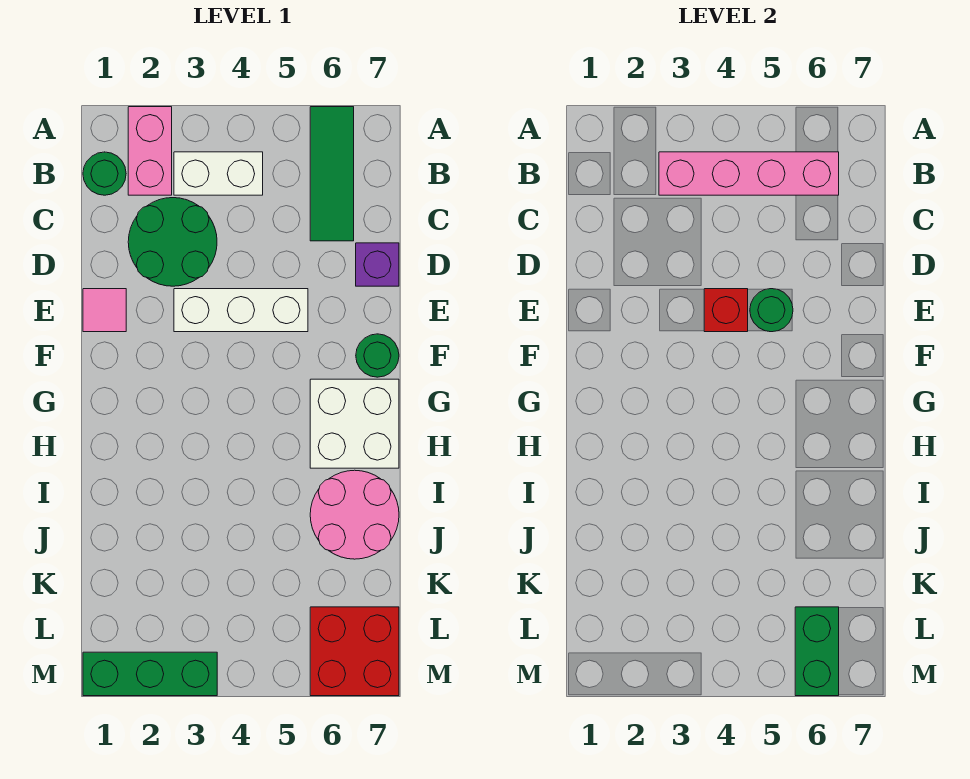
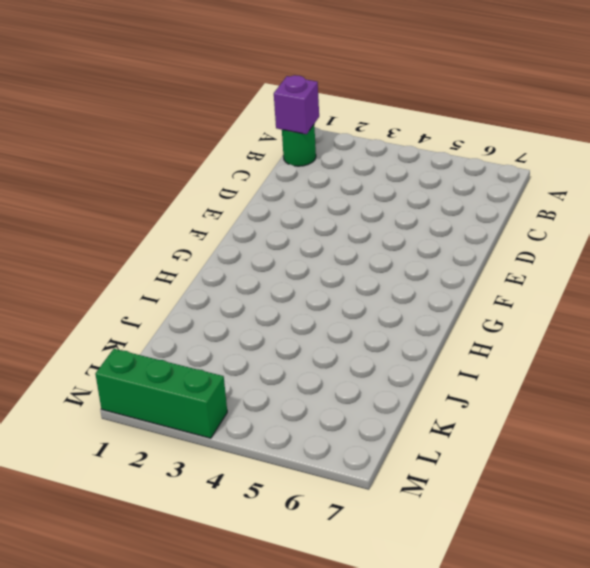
purple 1x1 brick [274,75,319,134] -> purple 1x1 brick moved to [356,243,399,286]
none -> pink 1x2 brick [128,107,172,195]
none -> green 1x3 tile [310,107,354,241]
none -> white 1x2 brick [174,152,263,195]

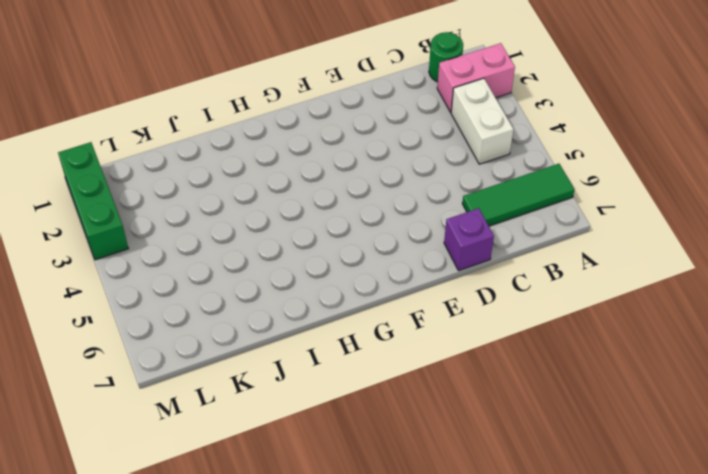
none -> green 2x2 round brick [128,198,217,286]
none -> pink 1x1 tile [83,289,126,332]
none -> white 1x3 brick [174,289,308,332]

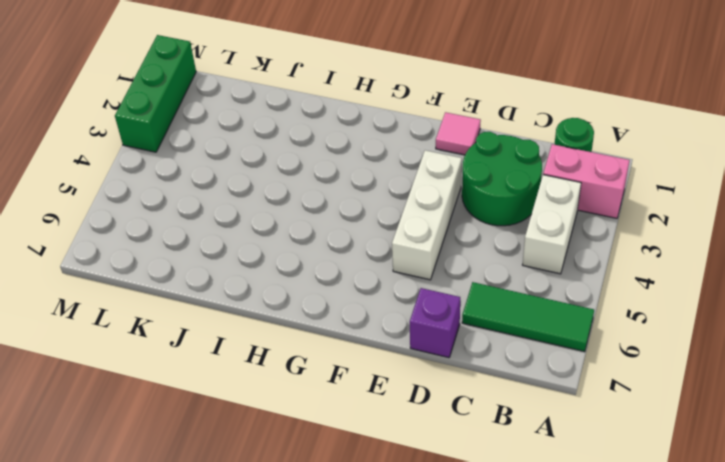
none -> green 1x1 round brick [356,334,399,377]
none -> white 2x2 brick [310,379,399,468]
none -> pink 2x2 round brick [310,470,399,559]

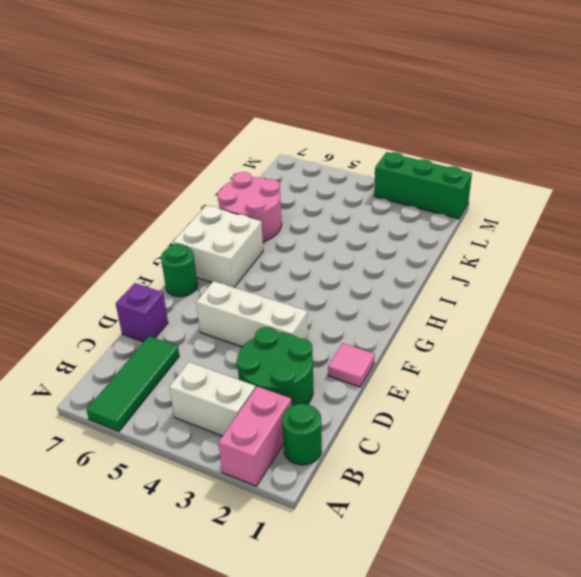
none -> red 2x2 brick [310,607,399,696]
none -> pink 1x4 brick [659,152,839,195]
none -> red 1x1 brick [704,289,748,332]

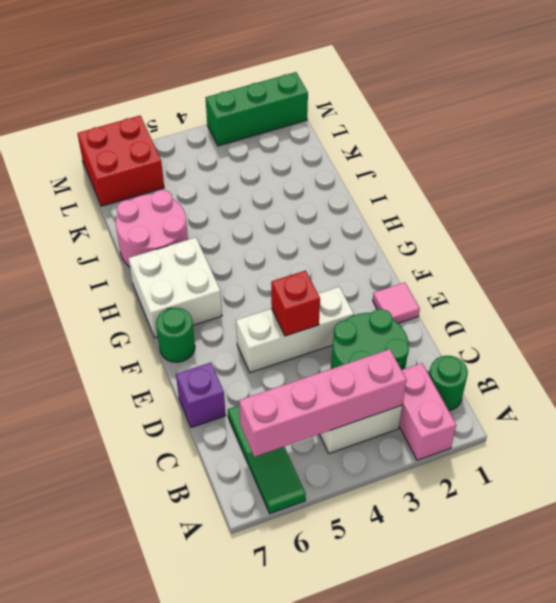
none -> green 1x1 round brick [750,289,793,332]
none -> green 1x2 brick [795,607,839,696]

